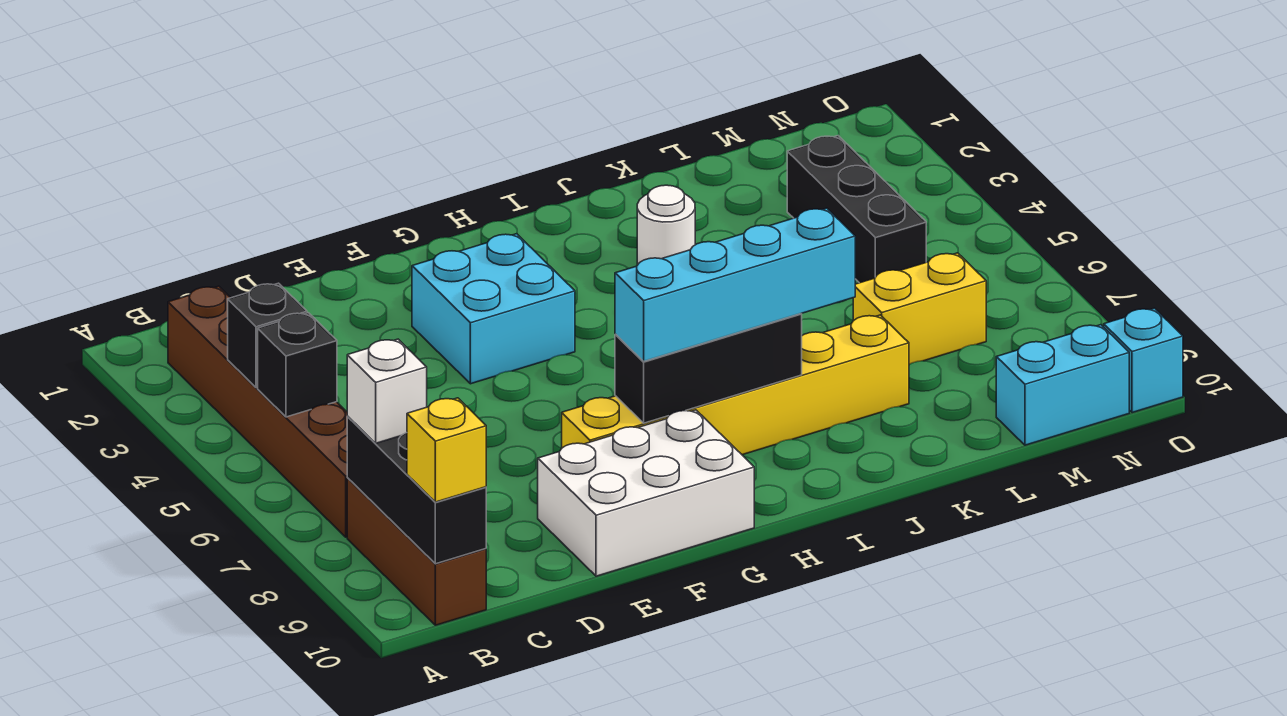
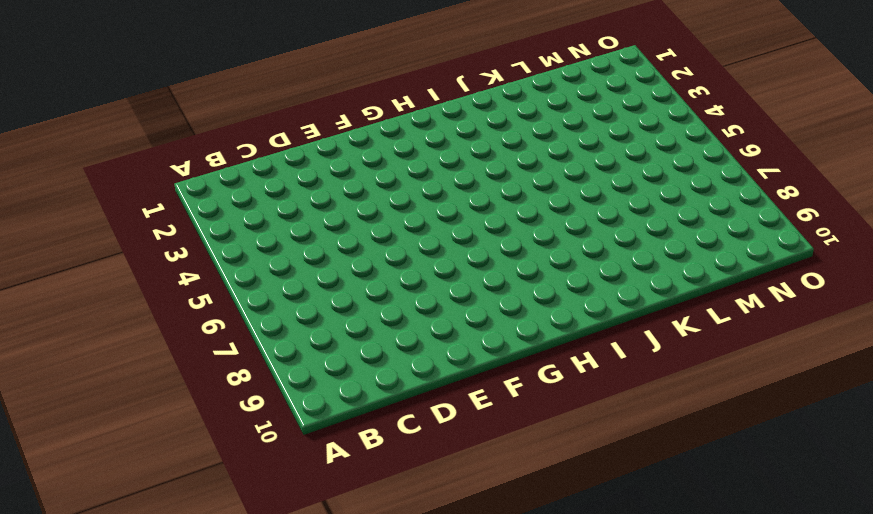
none -> brown 1x6 brick [168,286,347,537]
none -> brown 1x3 brick [347,478,486,625]
none -> white 2x3 brick [538,410,754,576]

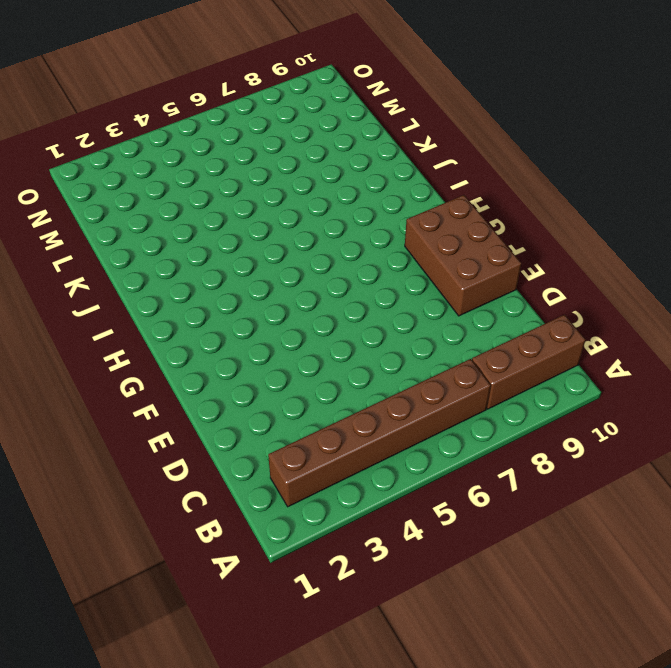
brown 2x3 brick [405,195,521,316] -> white 2x3 brick [538,410,754,576]
none -> cyan 2x2 brick [412,234,575,384]
none -> yellow 1x6 brick [562,315,909,455]
none -> white 1x1 round brick [637,185,695,265]

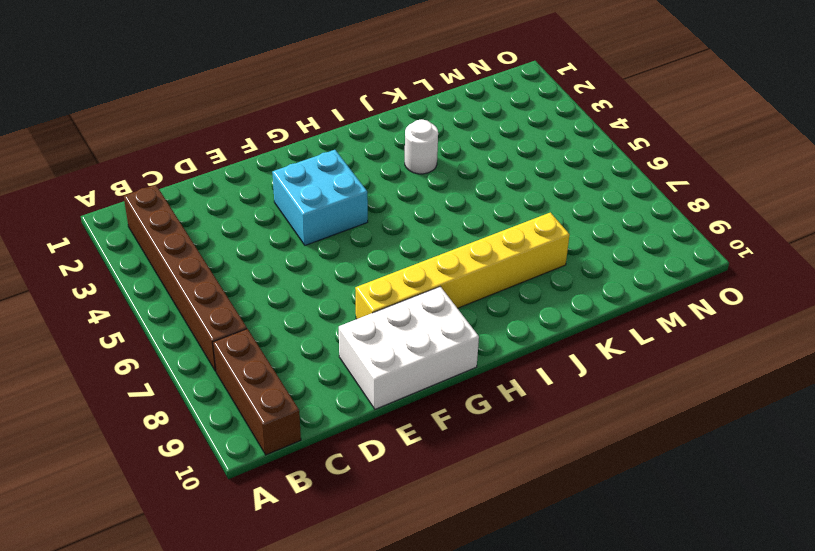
none -> yellow 1x2 brick [853,253,986,364]
none -> black 1x3 brick [787,136,926,283]
none -> cyan 1x2 brick [996,325,1129,445]

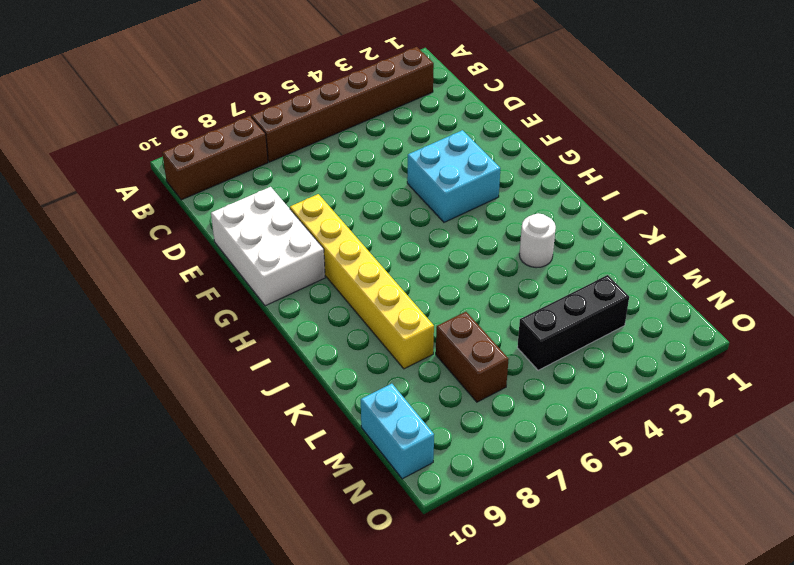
brown 1x2 brick [436,312,508,402] -> yellow 1x2 brick [853,253,986,364]
none -> cyan 1x1 brick [1104,308,1183,413]
none -> black 1x1 brick [228,283,307,388]
none -> black 1x1 brick [258,313,337,417]

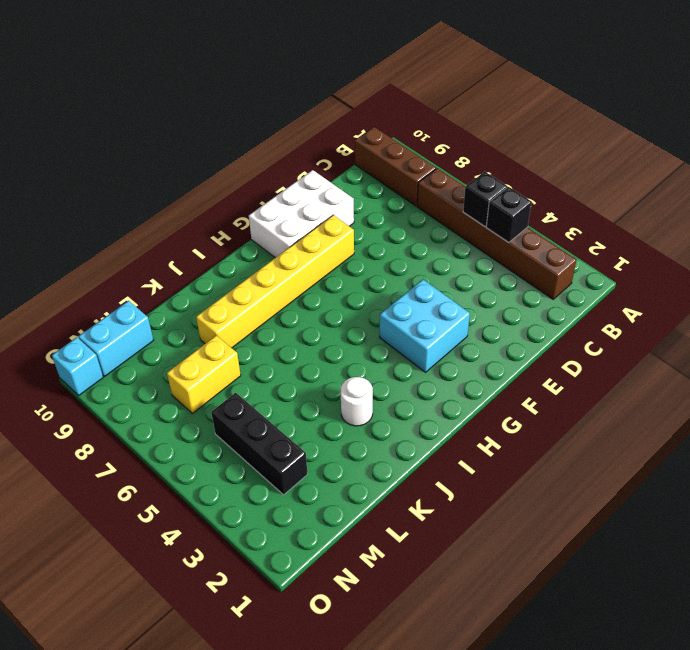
none -> black 1x3 brick [347,416,486,564]
none -> black 1x3 brick [615,314,802,423]
none -> white 1x1 brick [347,339,427,443]

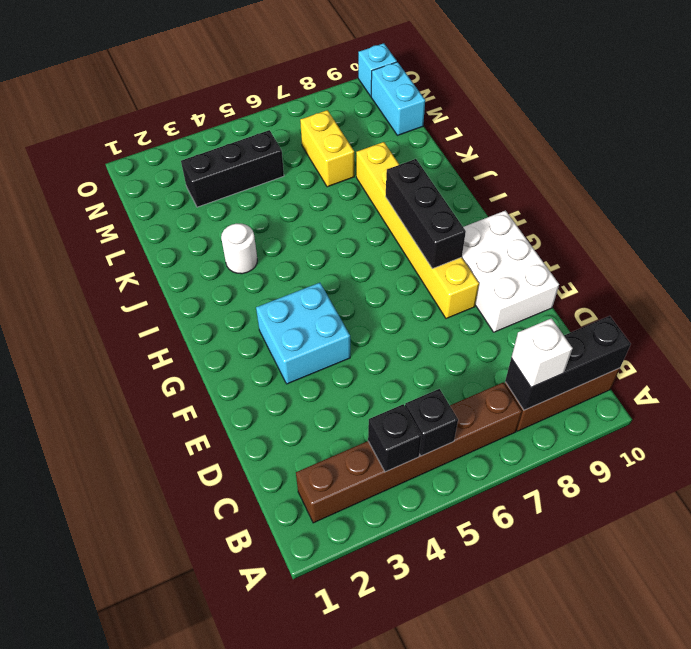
none -> yellow 1x1 brick [407,398,486,502]
none -> cyan 1x4 brick [615,208,855,361]

